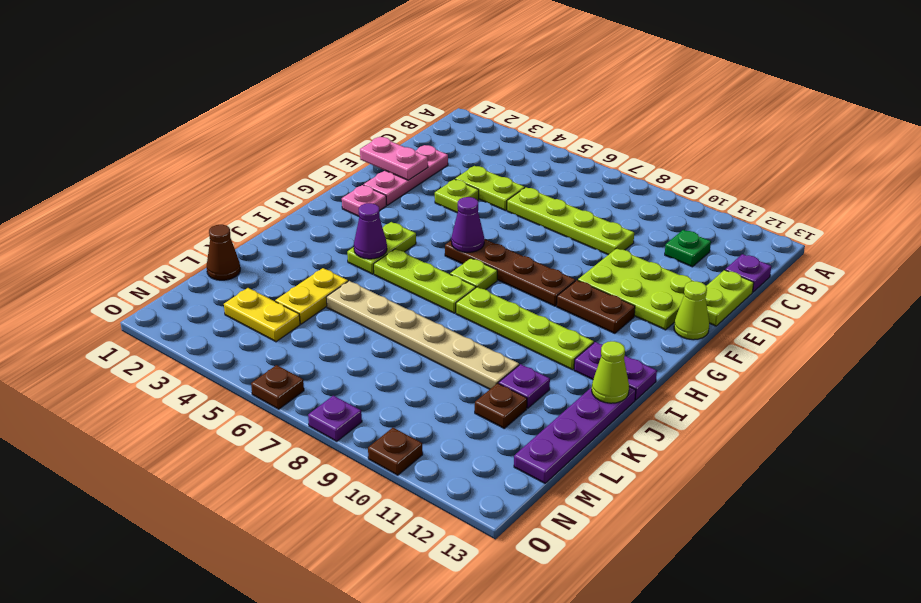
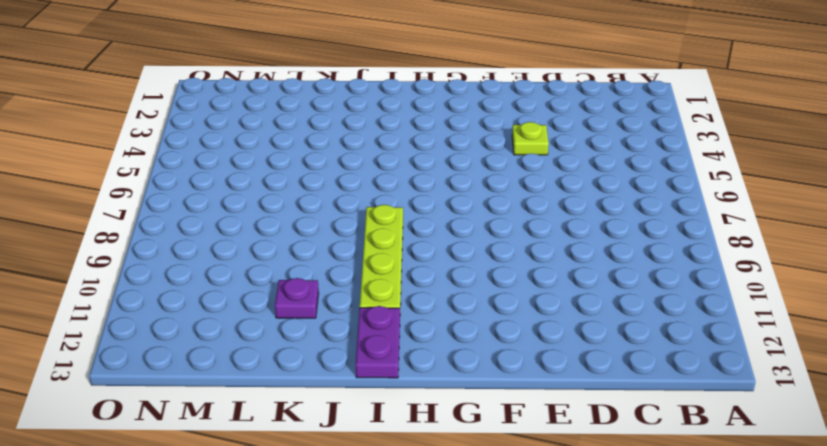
none -> green 1x1 plate [665,230,711,267]
none -> purple 1x1 plate [725,254,771,292]
none -> pink 1x3 plate [363,145,448,205]
none -> lime 1x2 plate [455,166,525,211]

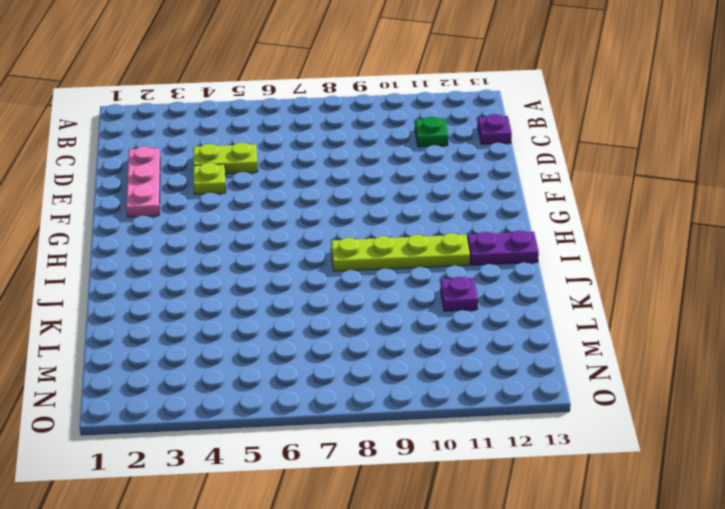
none -> lime 1x4 plate [507,187,634,255]
none -> lime 1x2 plate [706,270,754,326]
none -> lime 2x3 plate [578,248,693,330]
none -> lime 1x1 cone [674,281,709,340]

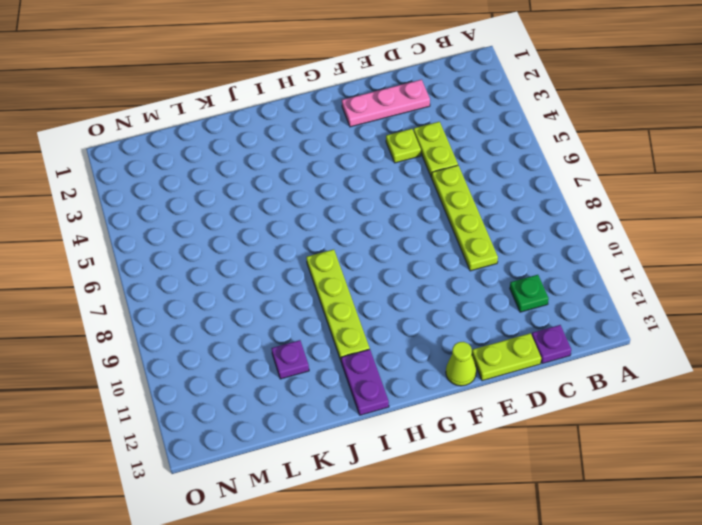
none -> lime 2x3 plate [578,248,693,330]
none -> pink 1x1 plate [342,185,386,216]
none -> brown 1x4 plate [445,239,575,306]
none -> brown 1x2 plate [557,280,635,333]

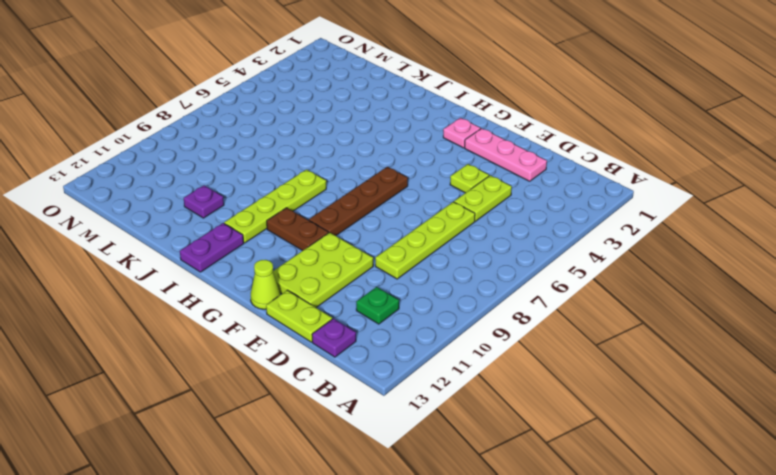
brown 1x2 plate [267,208,328,251] -> brown 1x2 plate turned to [557,280,635,333]
none -> lime 1x2 plate [347,222,416,274]
none -> lime 1x1 plate [450,258,497,290]
none -> lime 1x3 plate [374,249,476,313]
none -> purple 1x4 plate [514,387,636,483]

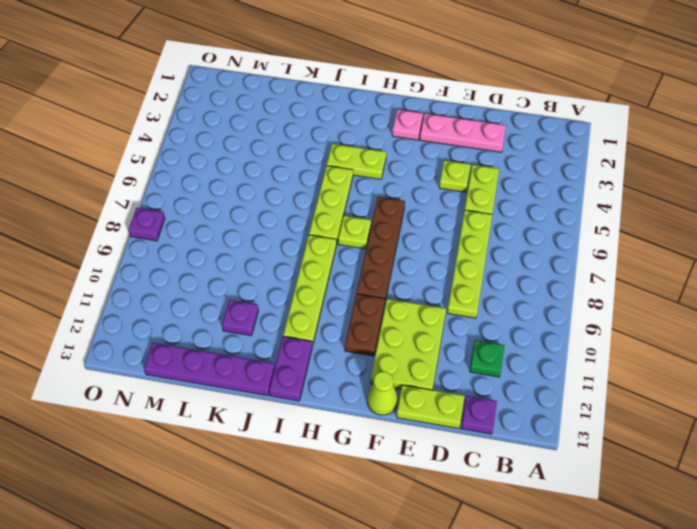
none -> yellow 1x2 plate [275,268,348,324]
none -> tan 1x6 plate [326,281,519,389]
none -> brown 1x1 cone [207,225,240,280]
none -> brown 1x1 plate [475,383,527,428]

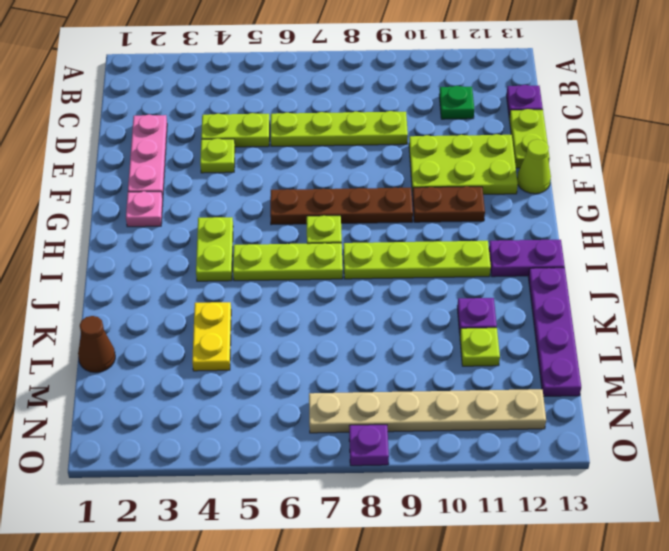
lime 1x1 plate [460,328,500,366] -> brown 1x1 plate [475,383,527,428]
tan 1x6 plate [309,389,546,433] -> tan 1x6 plate moved to [326,281,519,389]
none -> yellow 1x2 plate [224,288,300,342]
none -> brown 1x1 plate [251,365,304,409]
none -> brown 1x1 plate [368,428,423,475]
none -> pink 1x2 plate [360,137,428,180]

